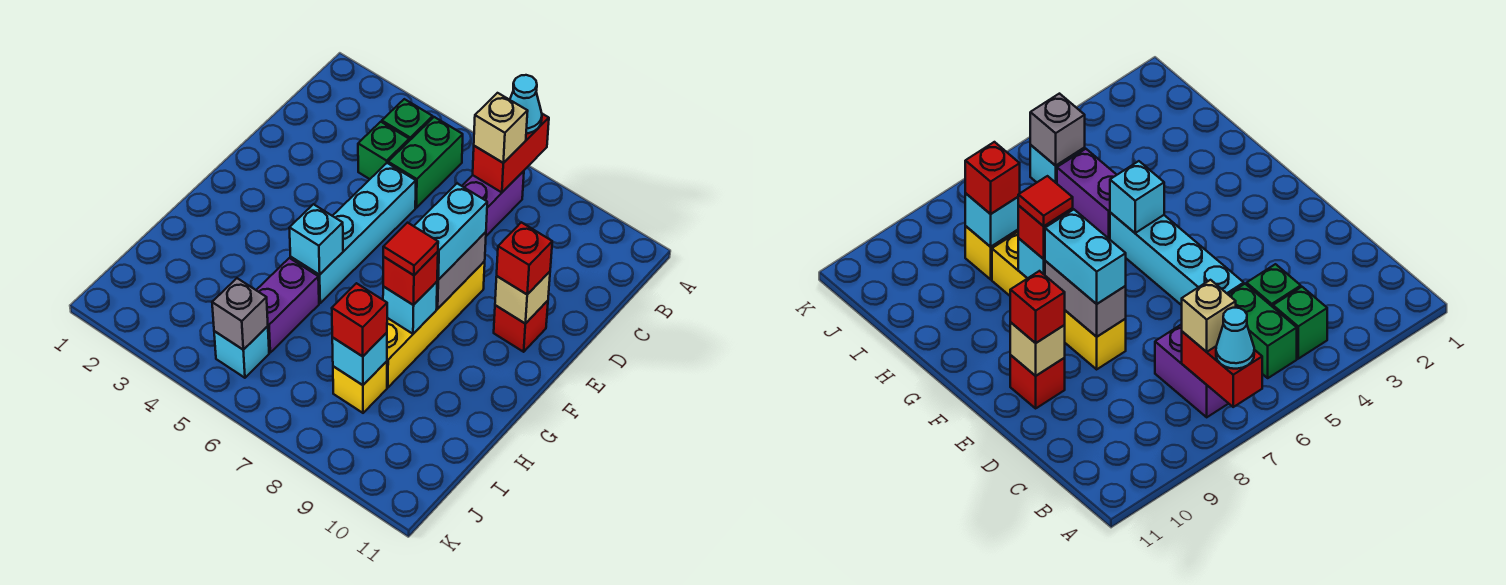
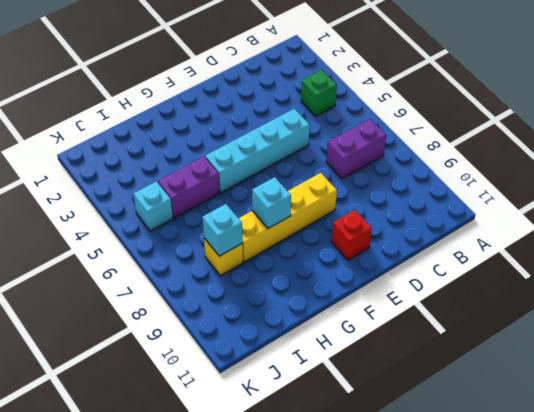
none -> green 1x2 brick [388,117,463,208]
none -> green 1x1 brick [358,122,409,179]
none -> red 1x2 brick [473,114,549,192]

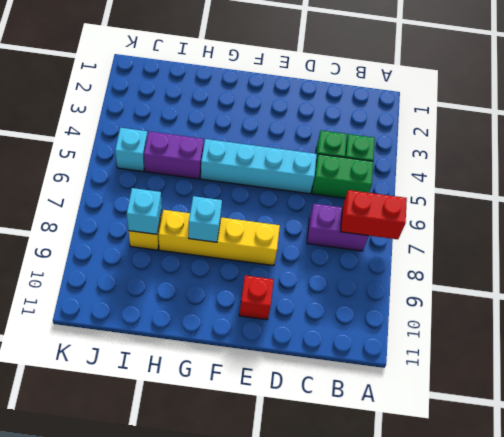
none -> grey 1x2 brick [437,232,486,309]
none -> tan 1x1 brick [495,272,550,323]
none -> cyan 1x1 brick [289,204,343,275]

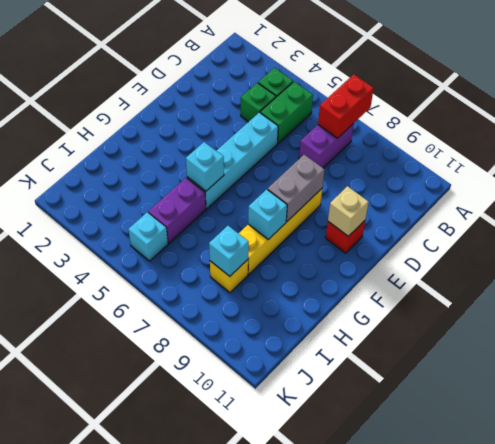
none -> grey 1x1 brick [212,278,268,350]
none -> cyan 1x1 cone [510,75,542,133]
none -> tan 1x1 brick [474,93,528,163]

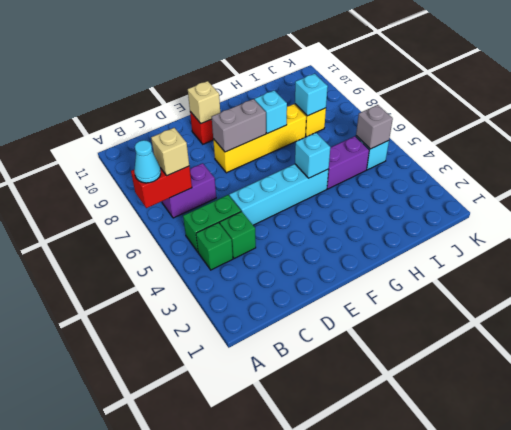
none -> cyan 1x2 brick [414,184,487,280]
none -> red 1x1 brick [497,222,552,294]
none -> red 1x1 brick [383,252,438,305]

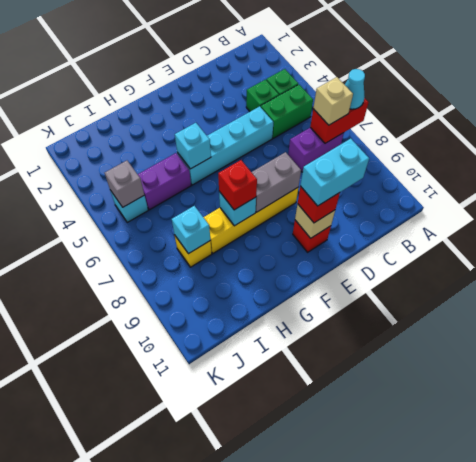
cyan 1x2 brick [300,139,369,206] -> cyan 1x2 brick moved to [414,184,487,280]
none -> red 1x1 brick [332,283,387,357]
none -> red 1x1 tile [383,223,438,275]

